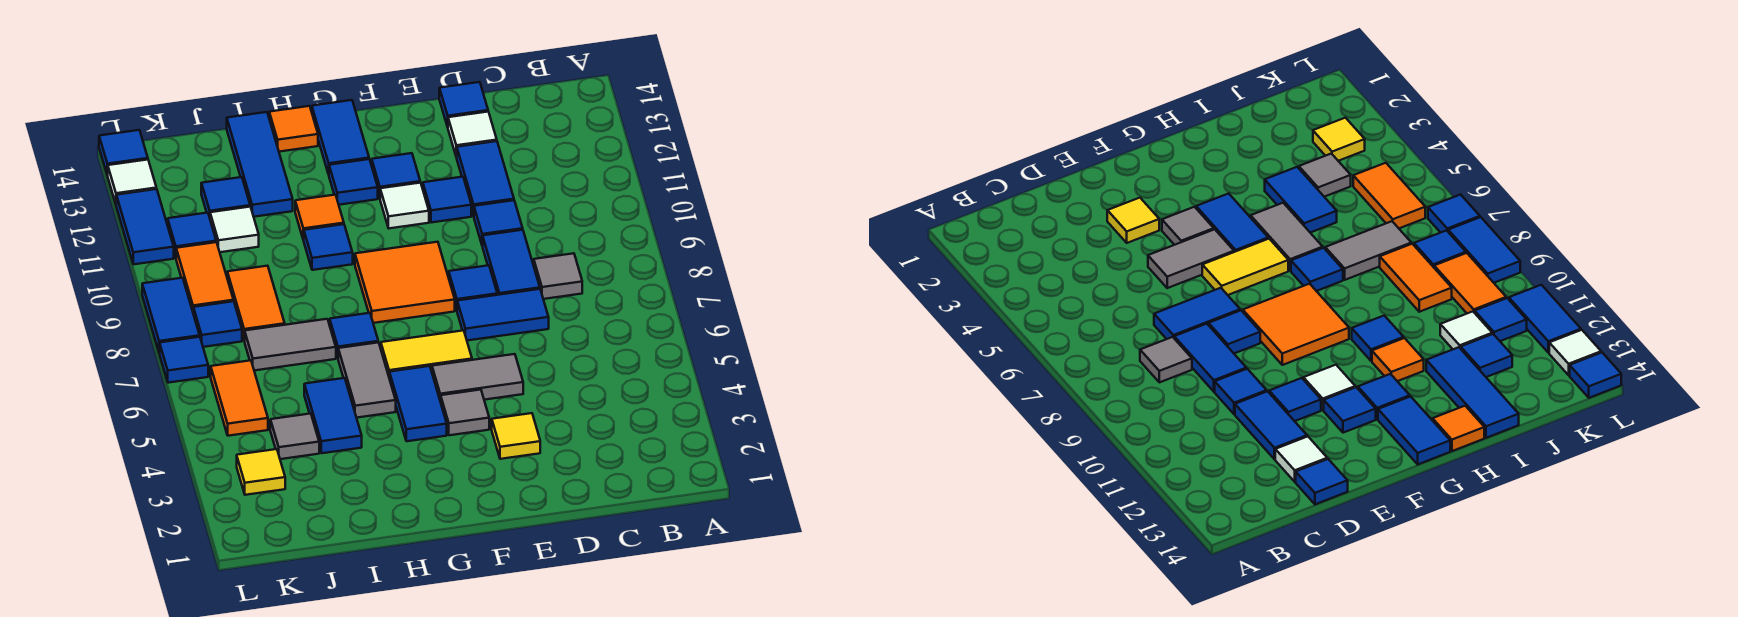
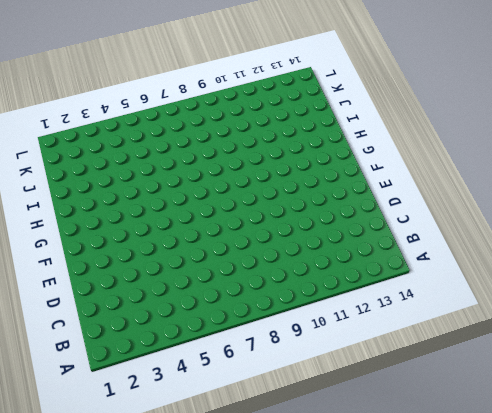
none -> grey 1x1 tile [534,253,582,299]
none -> blue 1x2 tile [457,289,549,341]
none -> blue 1x2 tile [483,230,540,295]
none -> blue 1x1 tile [474,200,523,246]

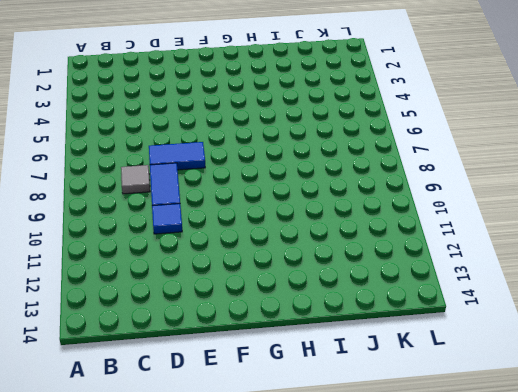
none -> blue 1x2 tile [457,141,514,216]
none -> white 1x1 tile [448,112,497,157]
none -> blue 1x1 tile [439,82,488,127]
none -> yellow 1x1 tile [492,413,540,459]

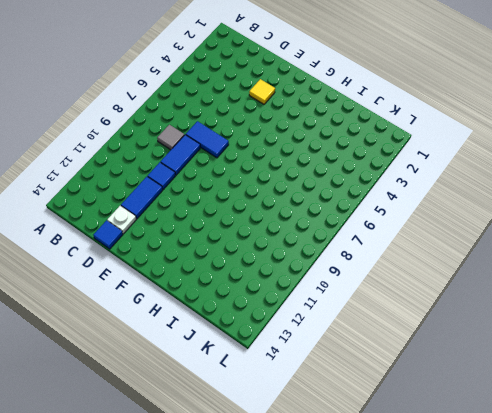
white 1x1 plate [107,206,136,234] -> white 1x1 tile [448,112,497,157]
none -> grey 1x2 tile [432,354,523,402]
none -> blue 1x1 tile [449,265,497,310]
none -> blue 1x1 tile [423,177,471,223]
none -> grey 1x1 tile [441,390,489,435]

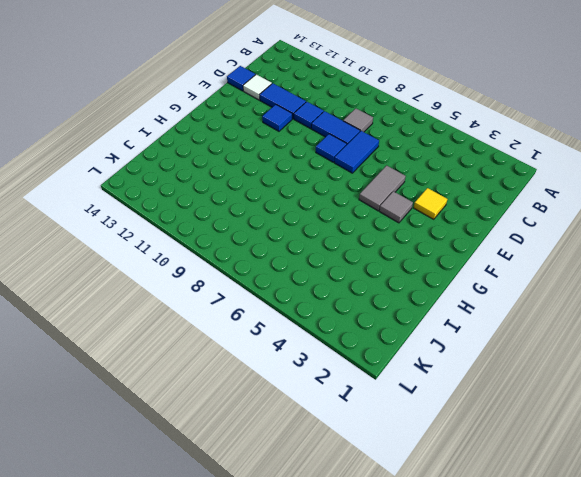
none -> yellow 1x2 tile [381,330,472,376]
none -> orange 2x2 tile [355,242,455,323]
none -> white 1x1 tile [380,183,429,228]
none -> blue 1x1 tile [372,153,420,198]

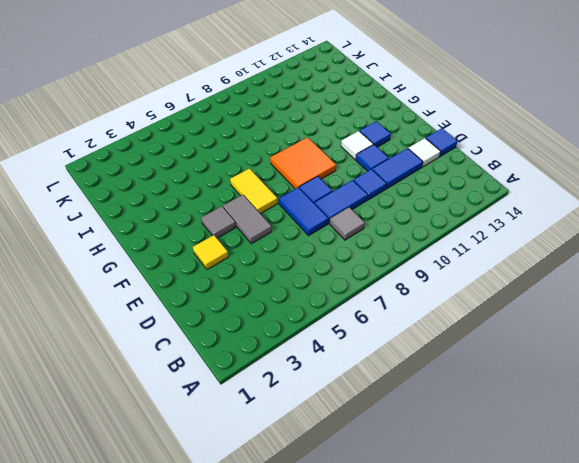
none -> blue 1x2 tile [389,366,447,441]
none -> blue 1x1 tile [329,159,378,205]
none -> blue 1x2 tile [312,100,369,174]
none -> grey 1x2 tile [338,342,396,418]

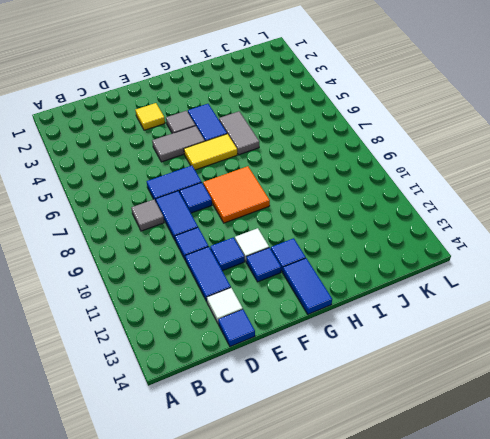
none -> blue 1x1 tile [330,313,378,357]
none -> blue 1x1 tile [304,224,353,270]
none -> orange 1x1 tile [295,195,344,240]
none -> orange 1x1 tile [269,106,318,152]

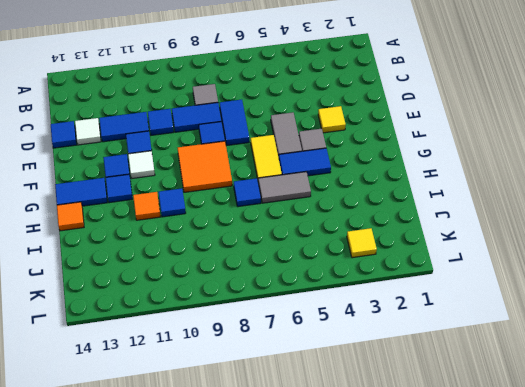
none -> blue 1x2 tile [304,378,362,453]
none -> grey 1x2 tile [245,319,336,371]
none -> blue 1x3 tile [227,112,293,217]
none -> grey 1x1 tile [270,414,319,459]

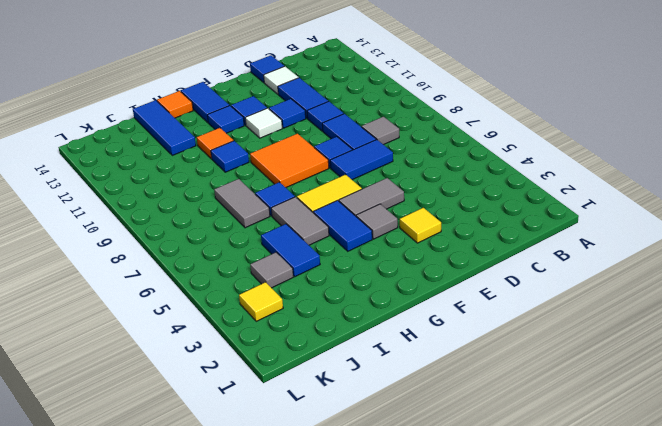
grey 1x2 tile [214,179,270,228] -> grey 1x2 tile turned to [245,319,336,371]
none -> orange 1x2 tile [227,266,285,341]
none -> white 1x1 tile [210,207,259,252]
none -> blue 1x1 tile [201,177,250,217]
none -> orange 1x2 tile [211,360,268,436]

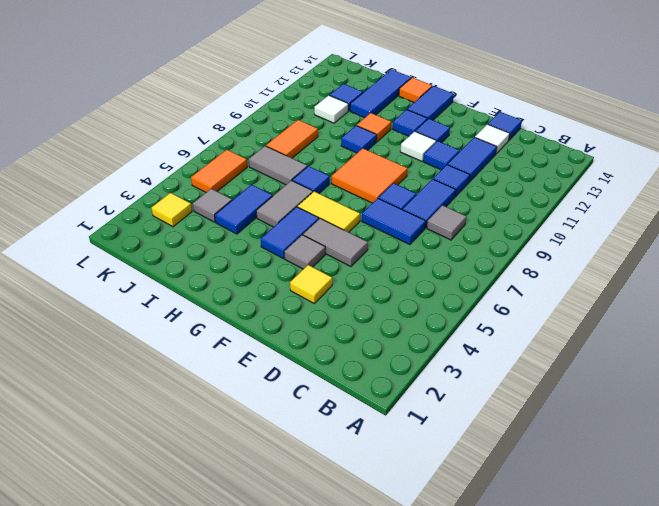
none -> blue 1x1 tile [193,301,242,347]
none -> orange 1x2 tile [176,242,234,311]
none -> blue 1x1 tile [168,213,216,257]
none -> blue 1x1 tile [160,337,208,383]

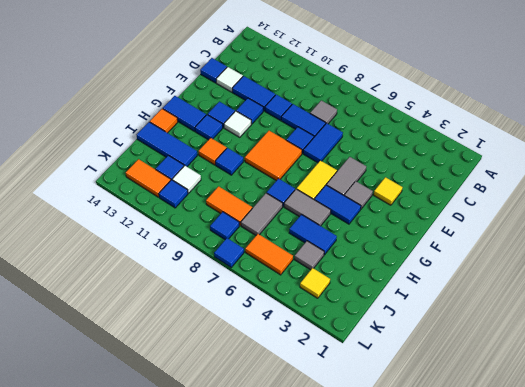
orange 1x2 tile [126,159,171,197] -> orange 1x2 tile moved to [176,242,234,311]
none -> blue 1x2 tile [142,278,200,353]
none -> blue 1x2 tile [116,189,174,264]
none -> white 1x1 tile [108,160,156,204]
none -> blue 1x1 tile [99,130,148,175]

